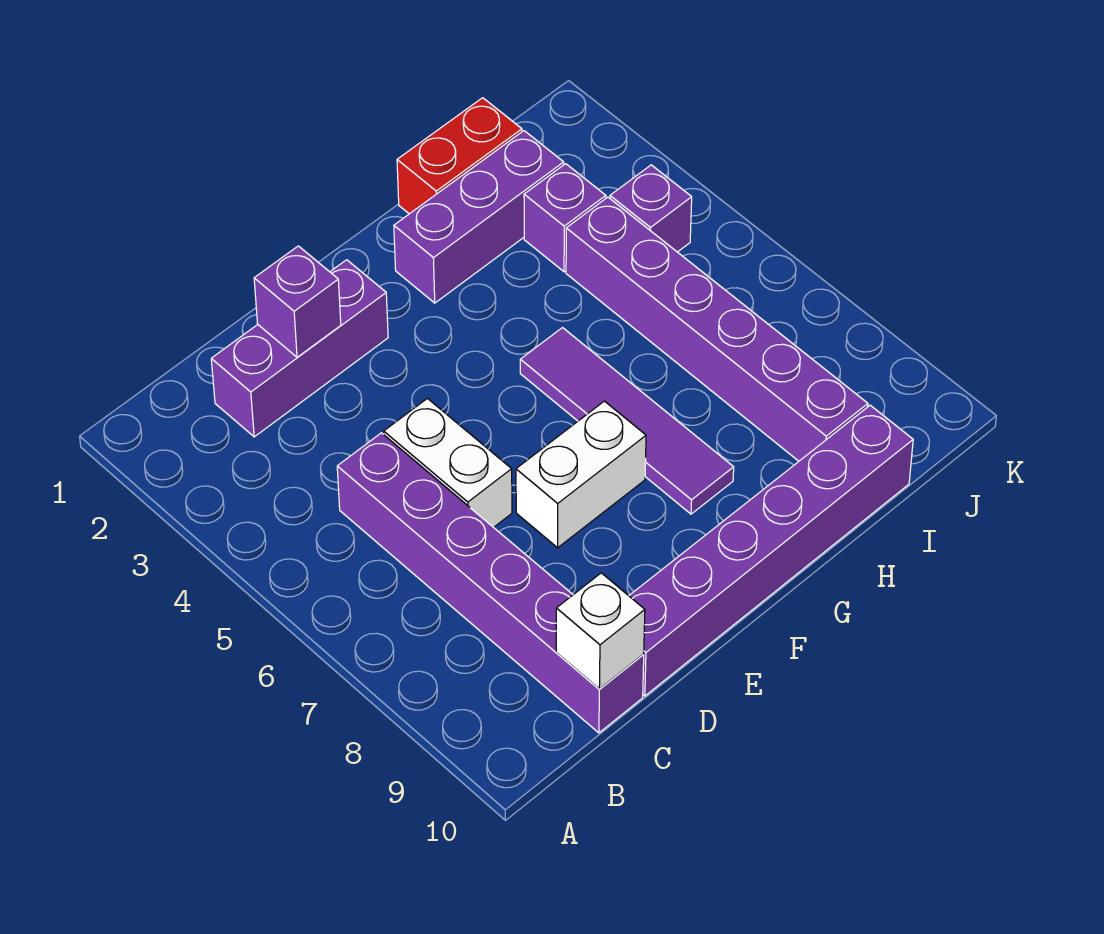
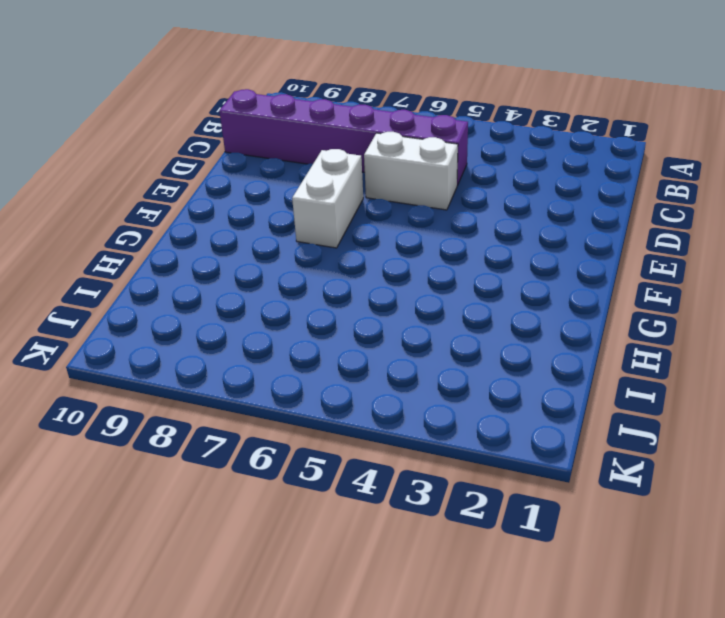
none -> purple 1x3 brick [211,260,388,437]
none -> purple 1x6 brick [629,405,913,696]
none -> purple 1x3 brick [394,131,564,303]

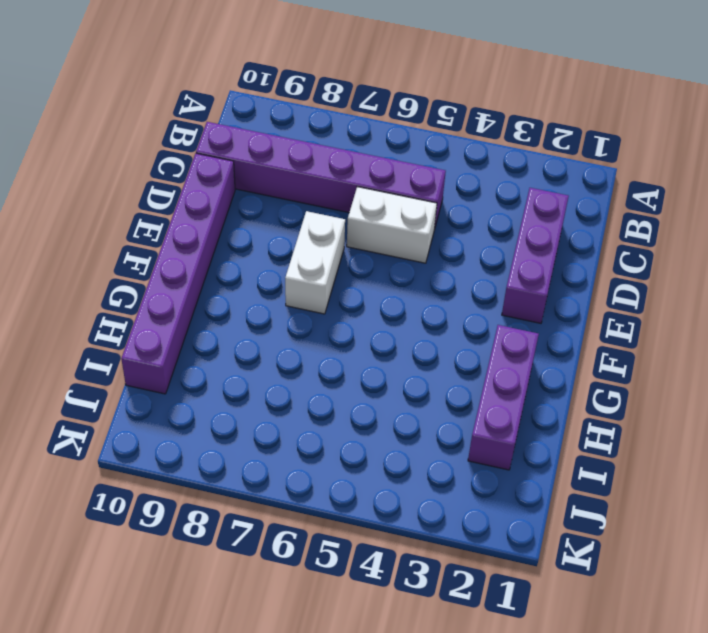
none -> purple 1x4 tile [520,328,734,514]
none -> red 1x2 brick [397,98,522,214]
none -> purple 1x1 brick [524,164,606,272]

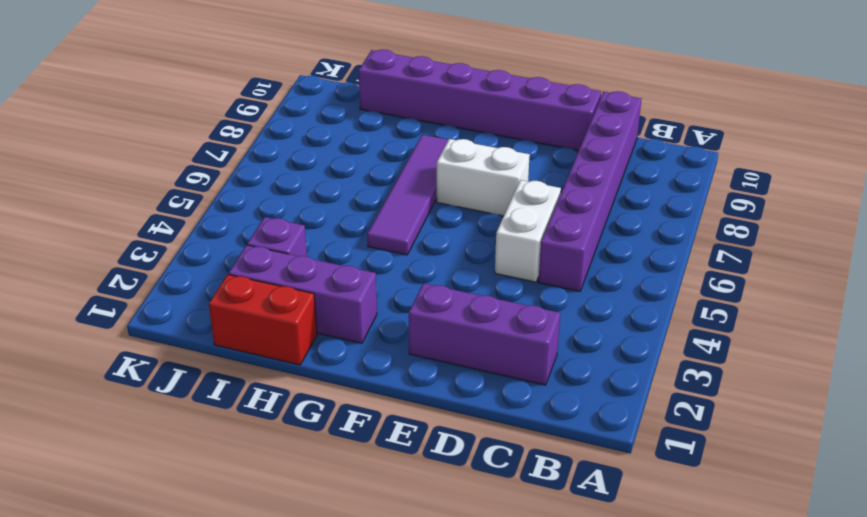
none -> purple 1x6 brick [566,197,868,461]
none -> purple 1x1 brick [610,165,692,252]
none -> white 1x1 brick [556,573,645,689]

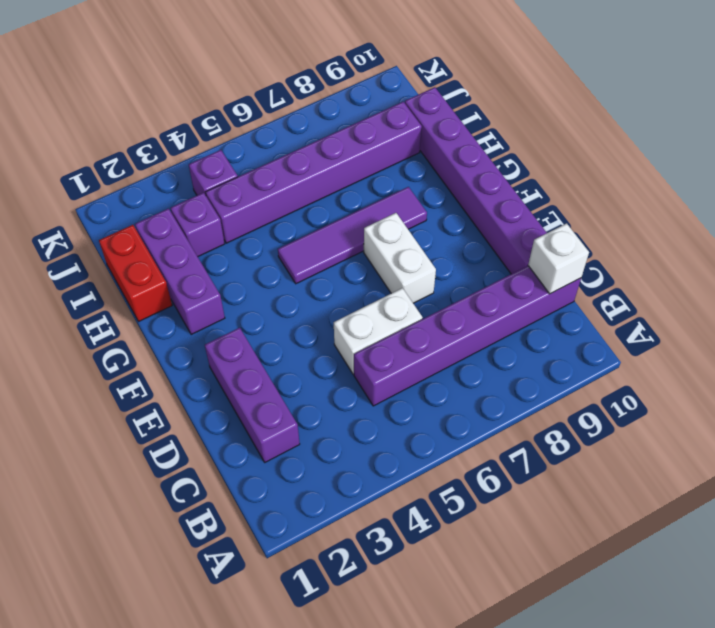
none -> purple 1x1 brick [254,246,341,357]

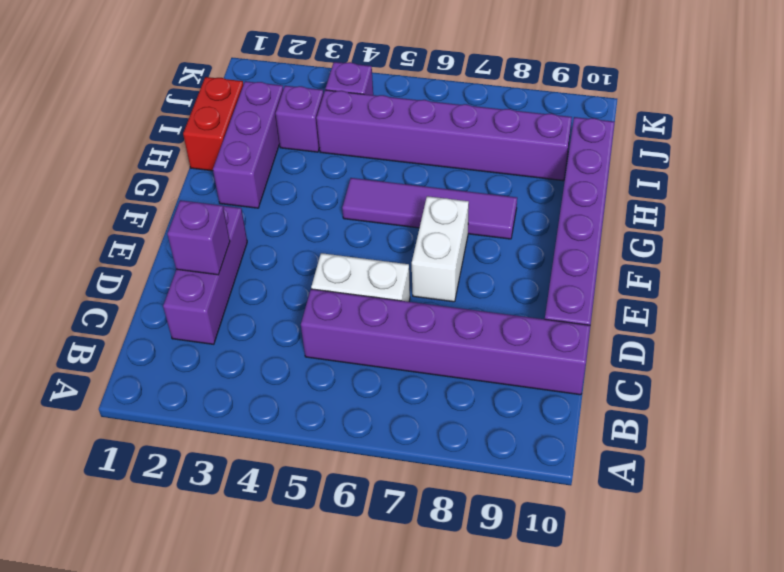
none -> white 1x1 brick [556,573,645,689]

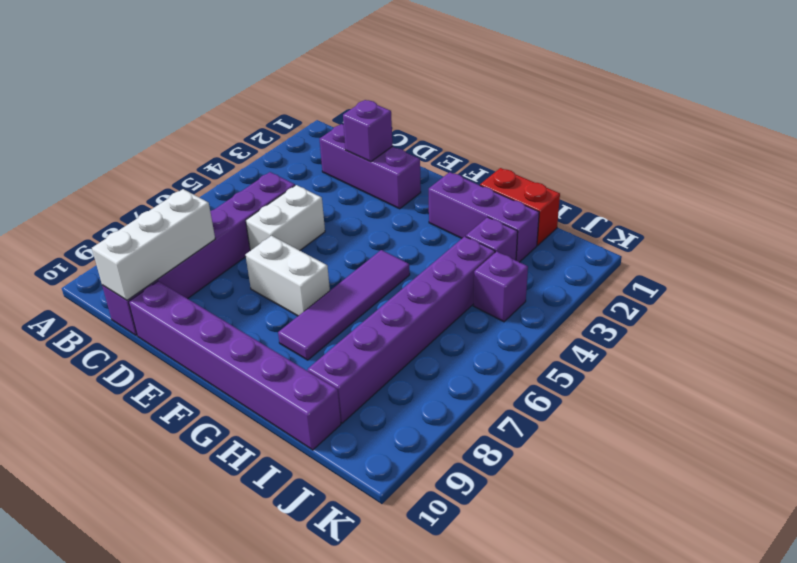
white 1x3 brick [92,189,215,300] -> white 1x1 brick [556,573,645,689]

